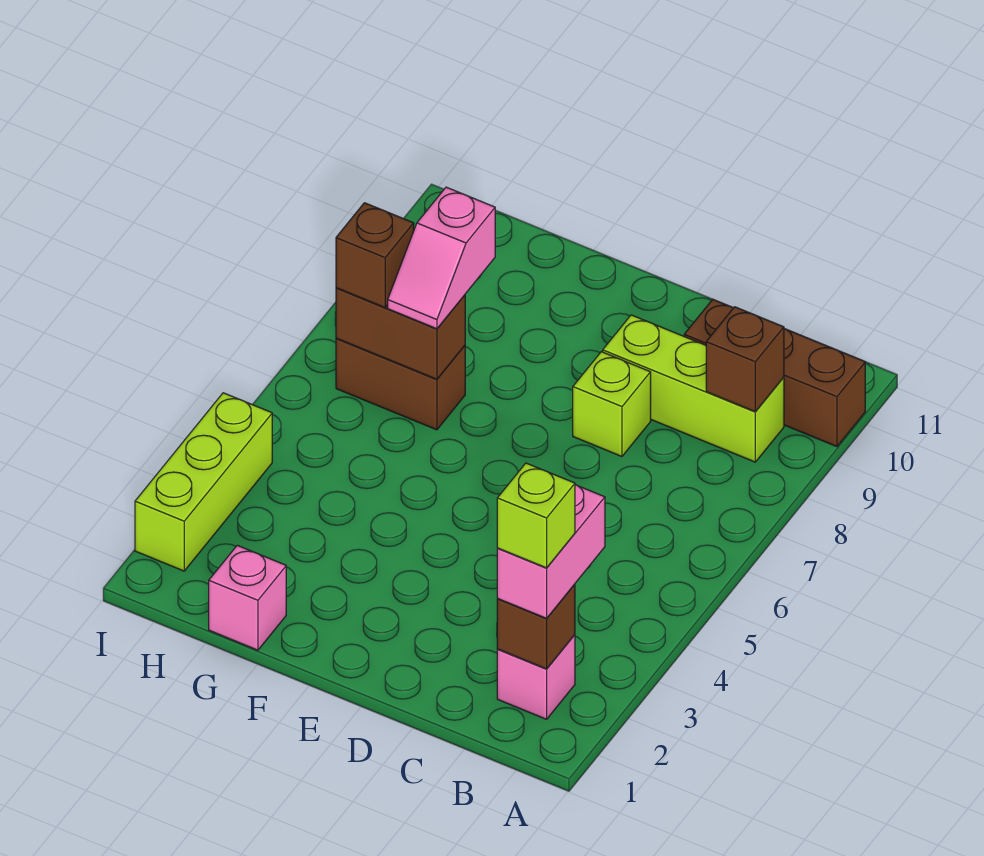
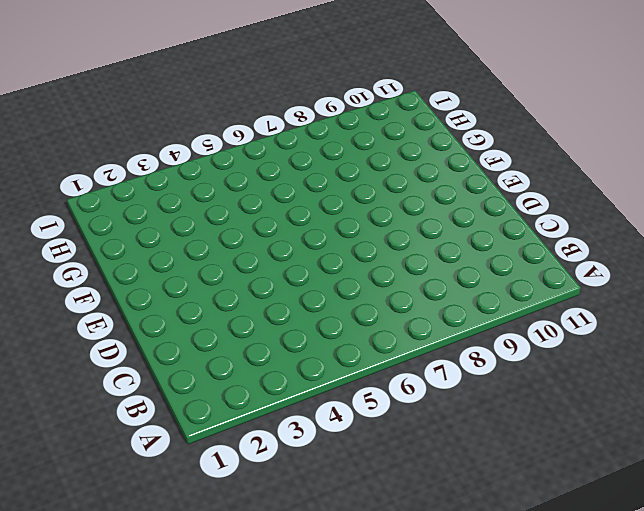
none -> brown 1x3 brick [684,299,865,447]
none -> pink 1x1 brick [497,635,575,719]
none -> lime 1x3 brick [603,315,784,462]

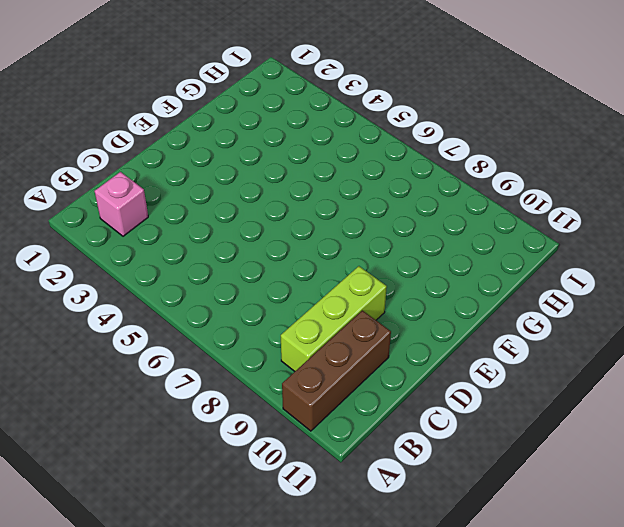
none -> lime 1x1 brick [573,352,651,456]
none -> pink 1x1 brick [209,545,286,650]
none -> brown 1x2 brick [336,338,465,430]

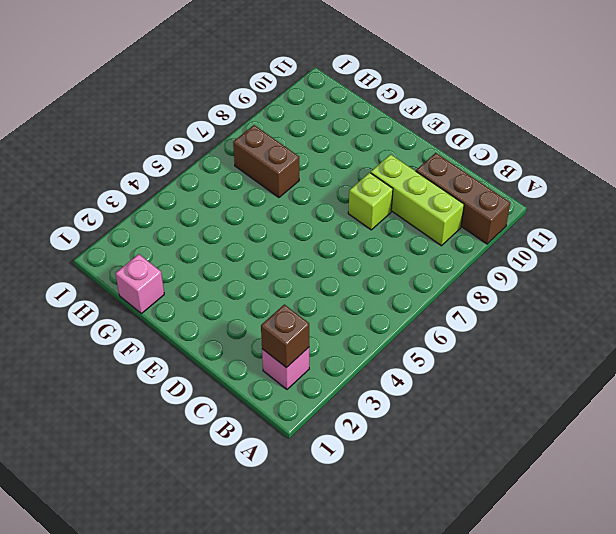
none -> lime 1x3 brick [135,393,272,571]
none -> brown 1x1 brick [706,307,784,411]
none -> brown 1x2 brick [336,288,465,379]

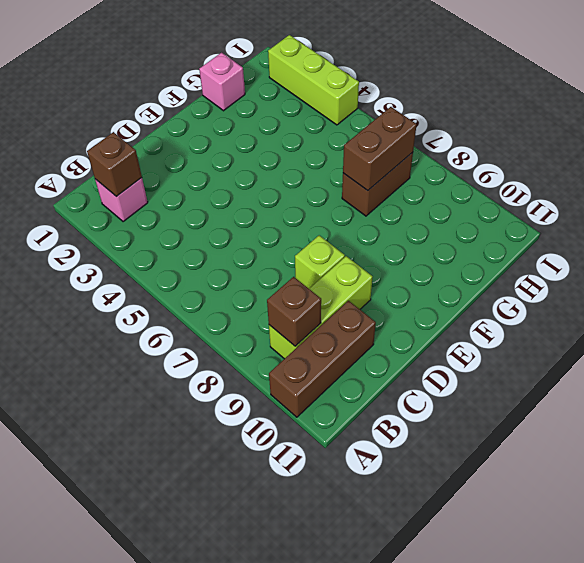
none -> pink 1x2 brick [497,485,605,618]
none -> pink 1x2 slope [388,187,495,329]
none -> brown 1x1 brick [336,203,414,307]

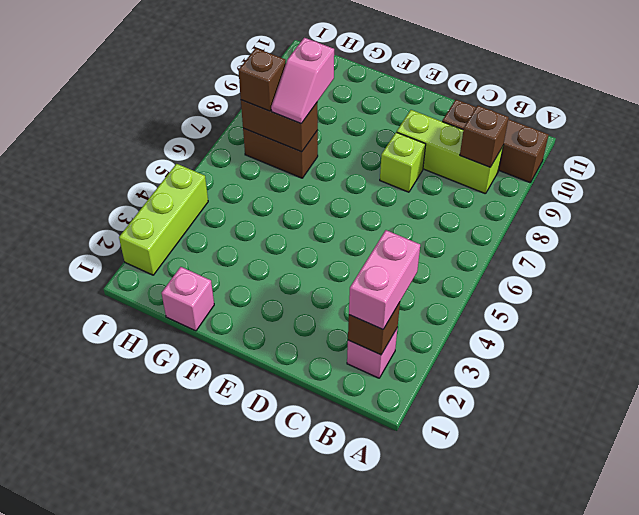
none -> lime 1x1 brick [497,463,575,568]

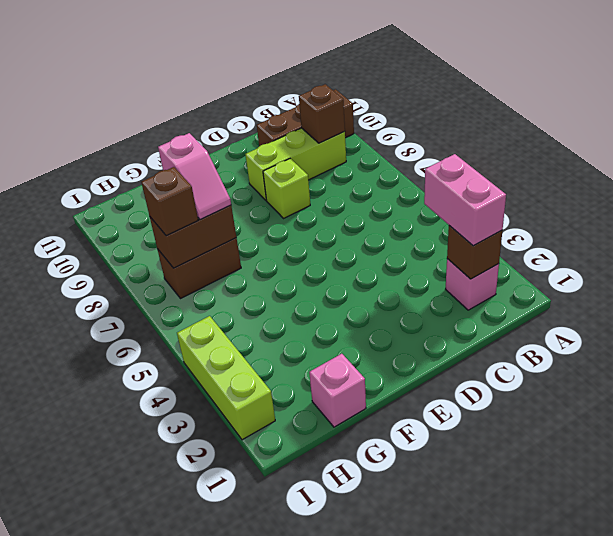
none -> lime 1x1 brick [497,463,575,568]

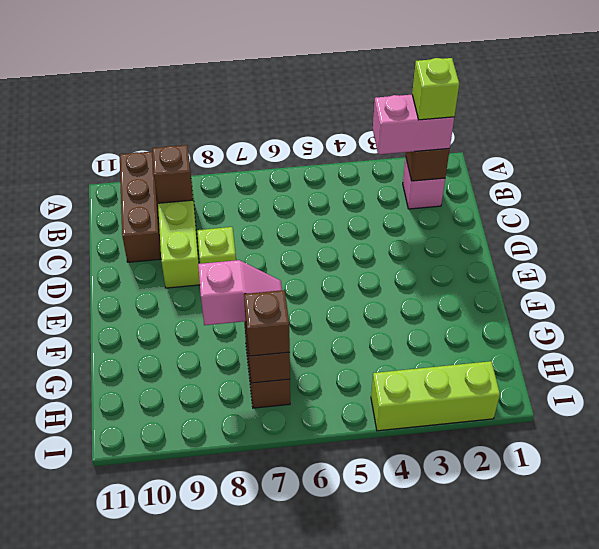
none -> pink 1x1 brick [209,545,286,650]

